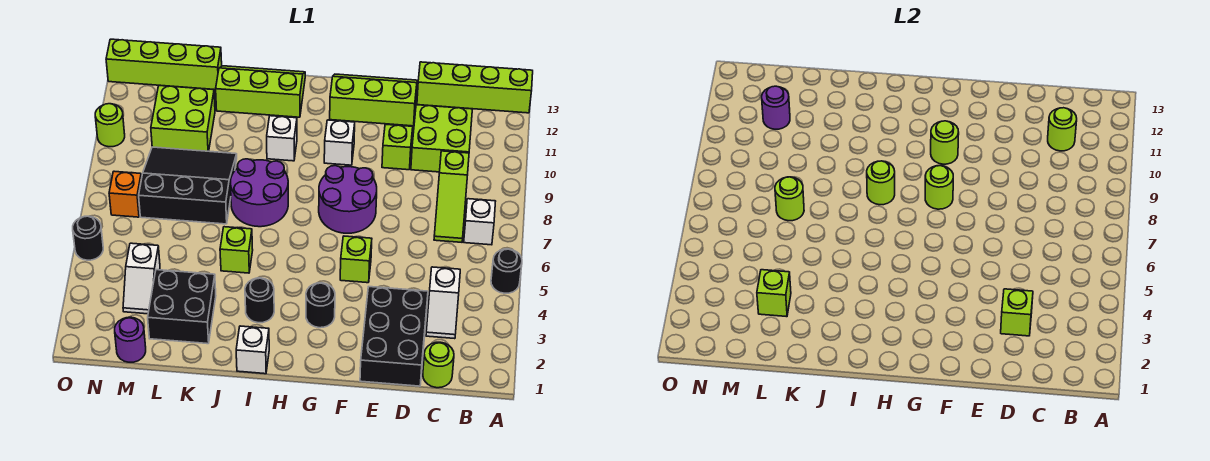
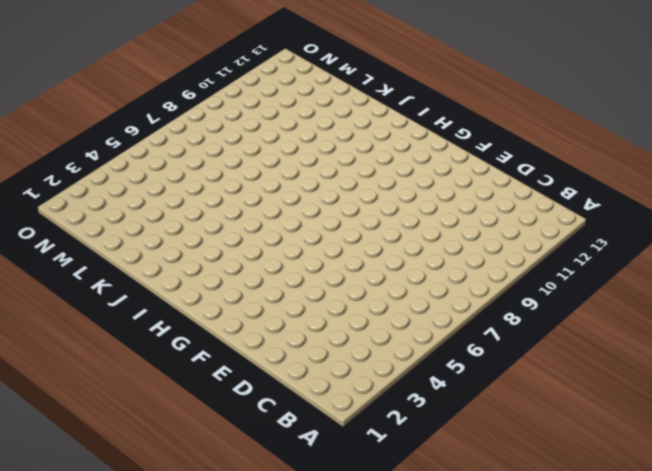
none -> black 1x1 round brick [491,249,522,293]
none -> lime 1x4 brick [417,62,533,113]
none -> white 1x1 brick [464,199,496,245]
none -> lime 1x1 round brick [423,342,454,388]

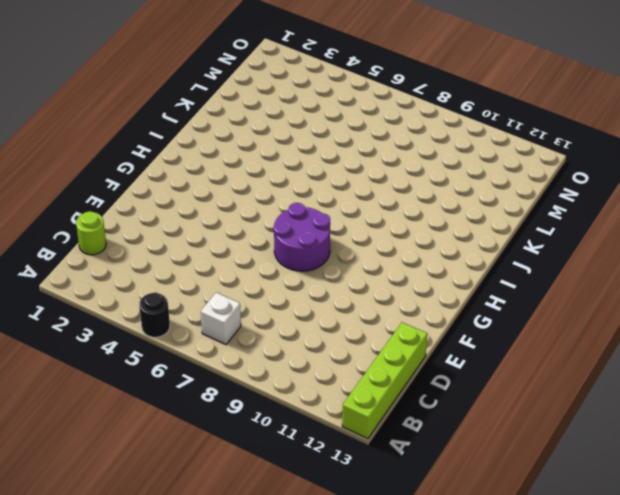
none -> white 1x2 slope [426,267,460,339]
none -> lime 1x3 slope [434,151,469,242]
none -> lime 2x2 brick [411,105,472,172]
none -> black 2x3 brick [360,287,428,386]

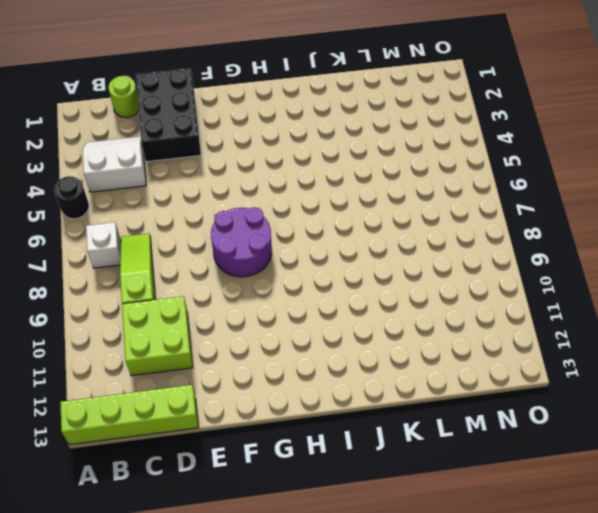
white 2x2 slope [83,136,146,192] -> white 1x2 slope [426,267,460,339]
none -> lime 1x1 brick [382,124,413,170]
none -> lime 2x3 slope [330,74,418,126]
none -> lime 1x1 brick [340,236,372,283]
none -> black 1x1 round brick [306,283,335,328]

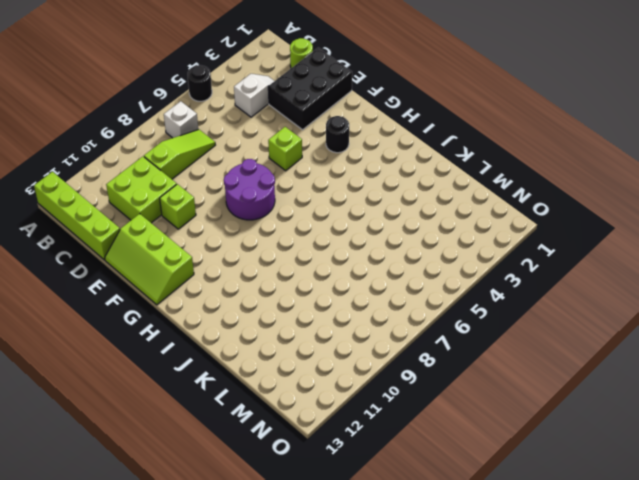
none -> white 1x1 brick [324,120,355,165]
none -> white 1x1 brick [236,326,269,374]
none -> black 1x1 round brick [245,278,274,323]
none -> purple 2x2 round brick [230,159,288,227]

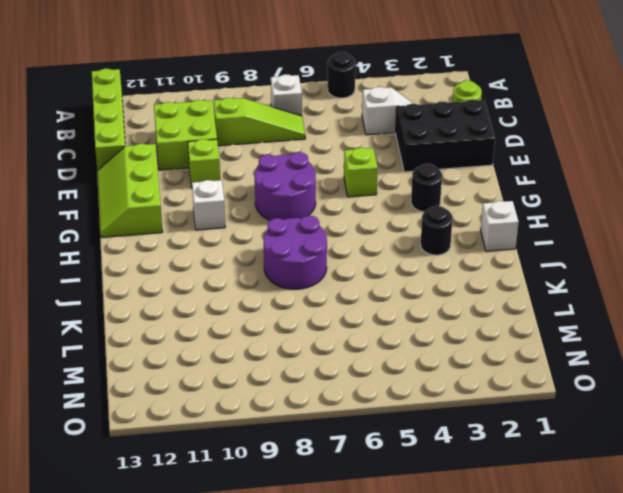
none -> white 1x1 brick [267,116,297,161]
none -> lime 2x3 slope [216,66,305,117]
none -> lime 1x1 brick [220,227,253,273]
none -> black 2x2 brick [148,270,216,344]

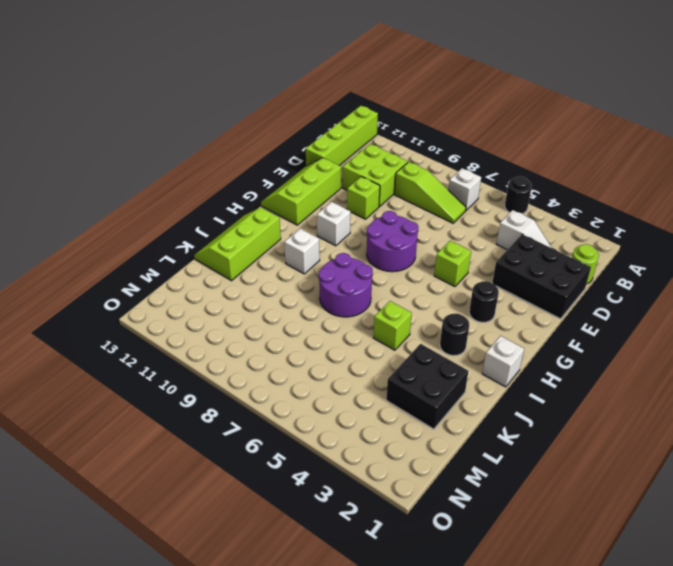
none -> black 3x3 slope [139,147,237,224]
none -> lime 2x2 brick [151,86,215,151]
none -> lime 1x4 brick [106,39,222,90]
none -> purple 1x1 round brick [115,317,146,362]

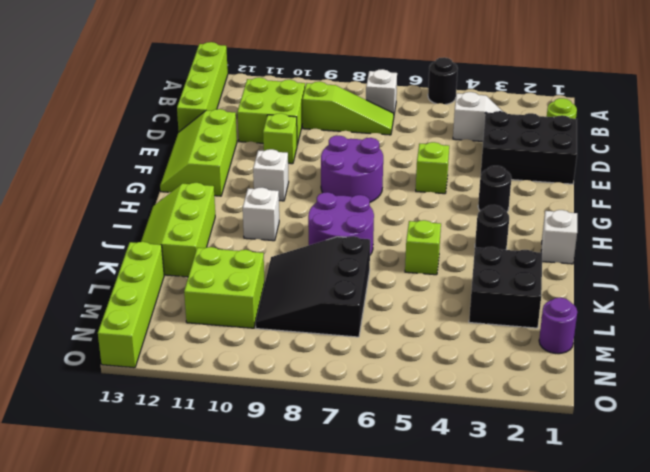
none -> white 1x2 slope [123,243,160,314]
none -> orange 1x1 brick [109,171,142,217]
none -> black 1x1 round brick [73,216,103,260]
none -> lime 1x1 round brick [95,104,125,147]

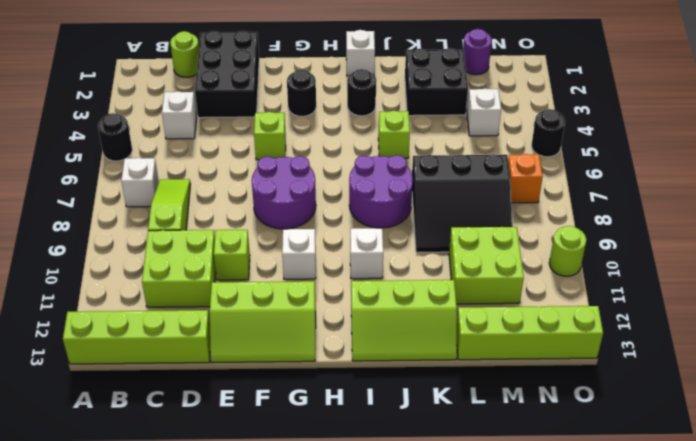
none -> lime 1x1 round brick [1048,108,1077,151]
none -> lime 1x1 brick [1001,289,1033,336]
none -> lime 1x1 round brick [925,166,953,209]
none -> lime 1x1 round brick [931,121,959,164]

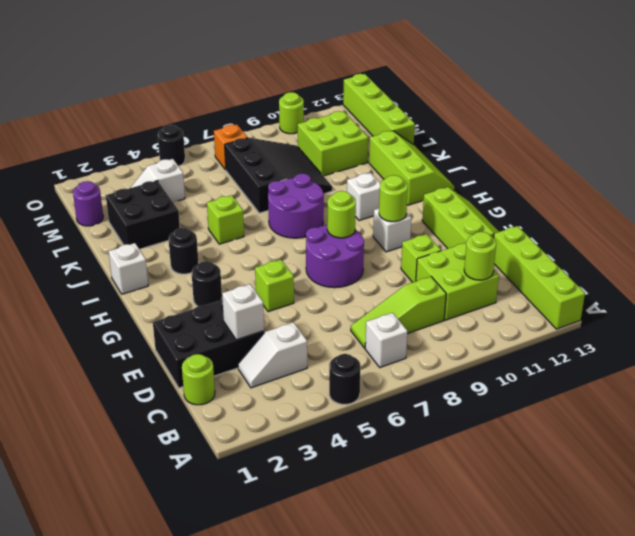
white 1x1 brick [222,284,264,340] -> lime 1x1 brick [1001,289,1033,336]
none -> lime 1x1 round brick [867,161,895,205]
none -> lime 1x1 brick [757,270,791,317]
none -> lime 1x1 round brick [775,177,804,221]
none -> purple 1x1 round brick [762,86,790,129]

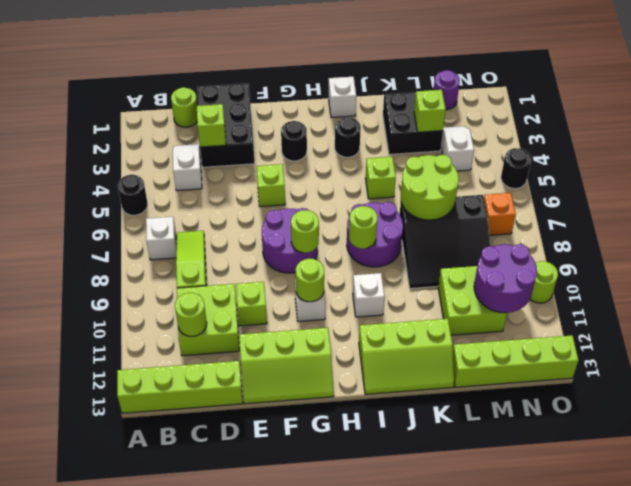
lime 2x2 round brick [401,155,459,220] -> lime 1x1 round brick [775,177,804,221]
purple 2x2 round brick [474,244,537,313] -> purple 1x1 round brick [762,86,790,129]

